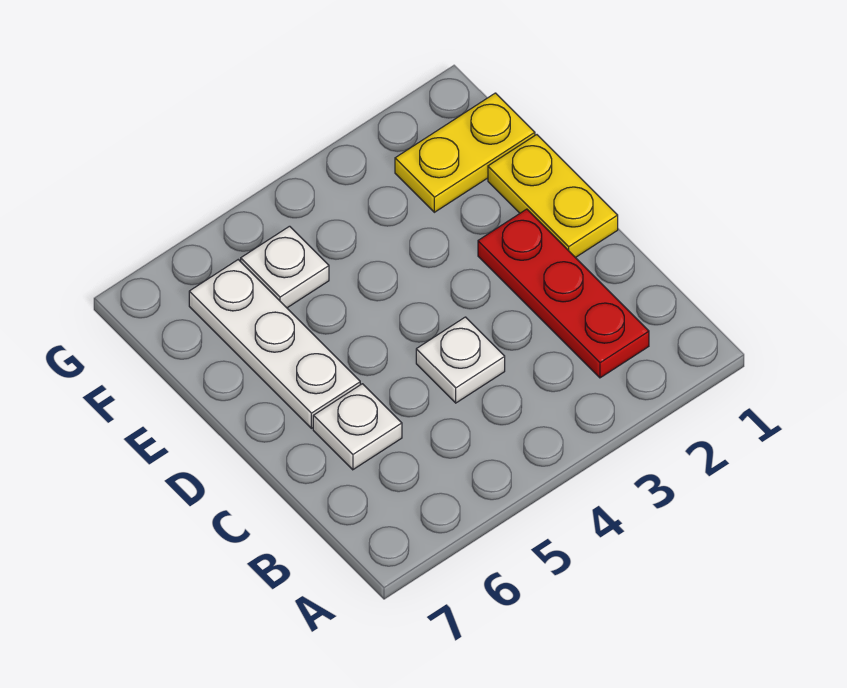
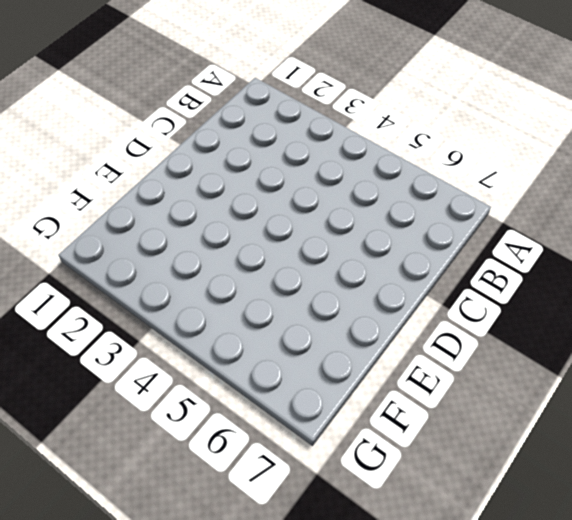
none -> red 1x3 plate [478,209,649,378]
none -> white 1x1 plate [416,317,505,403]

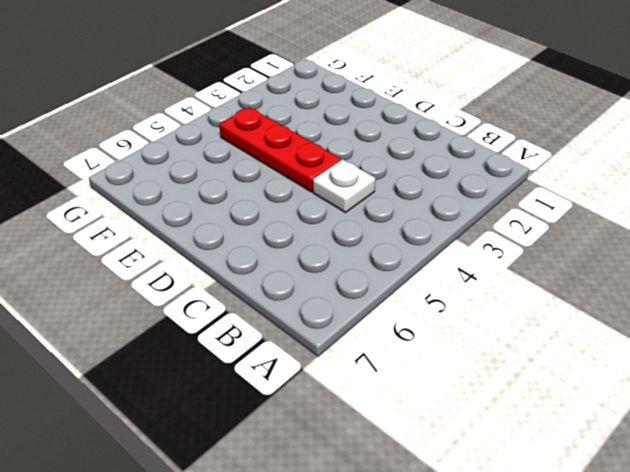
red 1x3 plate [219,107,341,192] -> red 1x3 plate moved to [478,209,649,378]
none -> white 1x1 plate [313,384,402,470]
none -> yellow 1x2 plate [488,135,618,258]

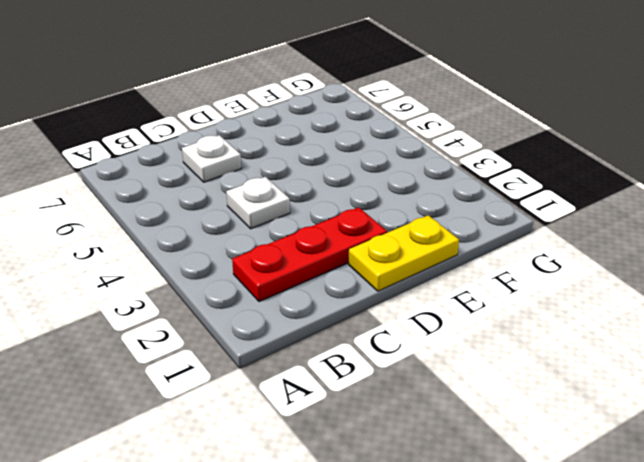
none -> white 1x3 plate [189,260,360,428]
none -> yellow 1x2 plate [395,93,535,212]

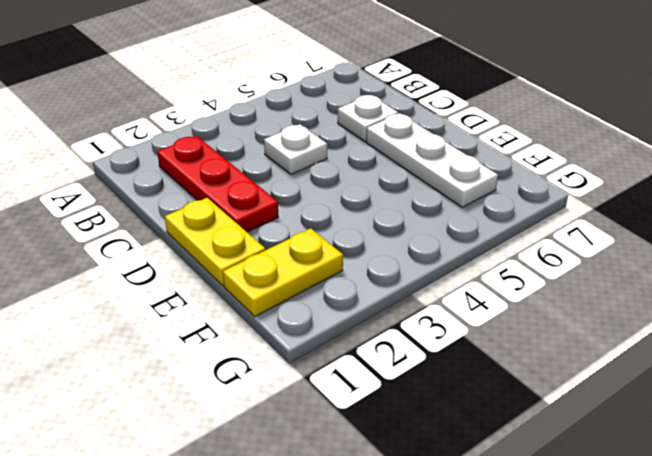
none -> white 1x1 plate [241,226,329,308]

